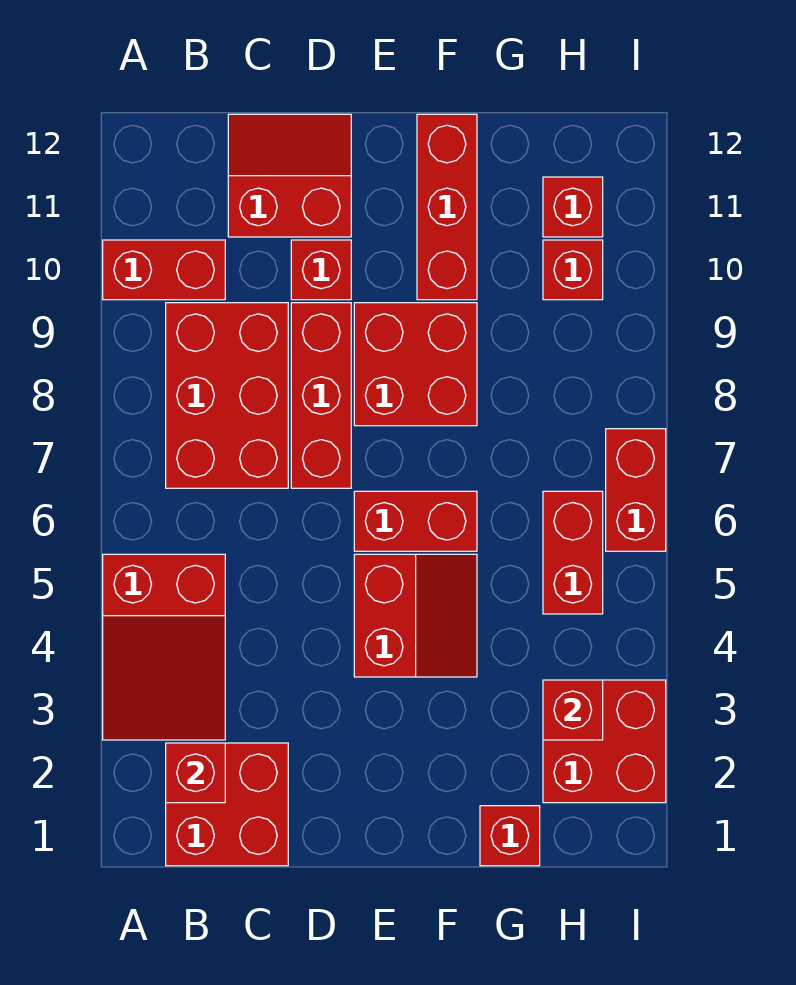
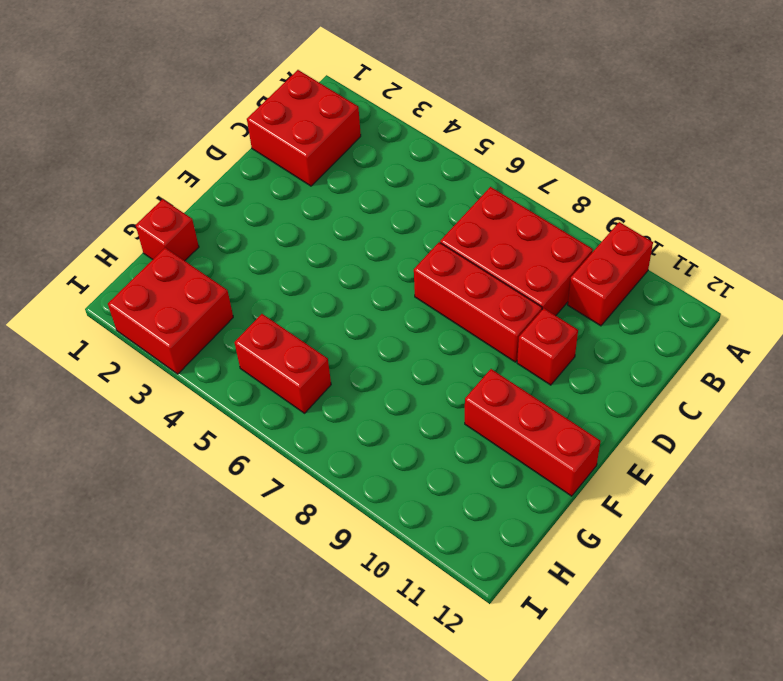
none -> red 2x3 slope [103,554,225,740]
none -> red 2x2 slope [228,114,351,237]
none -> red 2x2 slope [354,554,477,677]

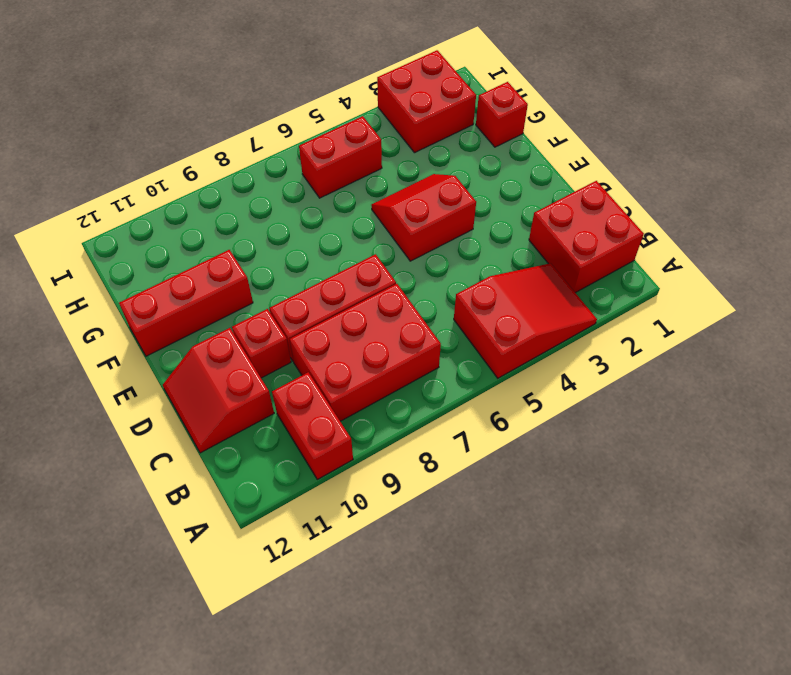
none -> red 1x2 brick [354,491,477,551]
none -> red 2x2 brick [354,303,477,426]
none -> red 1x1 brick [543,240,603,300]

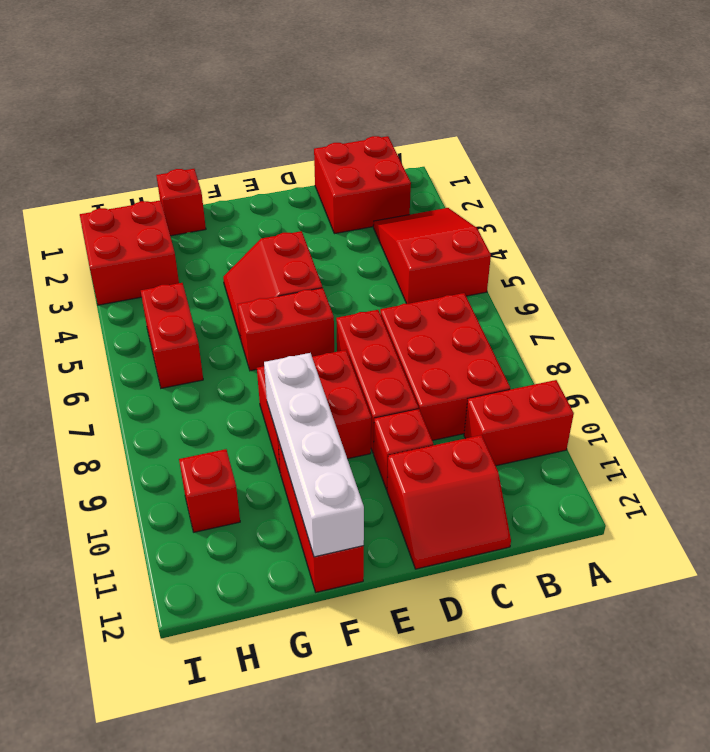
white 1x4 brick [264,353,364,557] -> none
none -> red 1x1 brick [543,177,603,237]
none -> red 1x2 brick [606,429,666,551]
none -> red 1x1 brick [166,743,225,803]

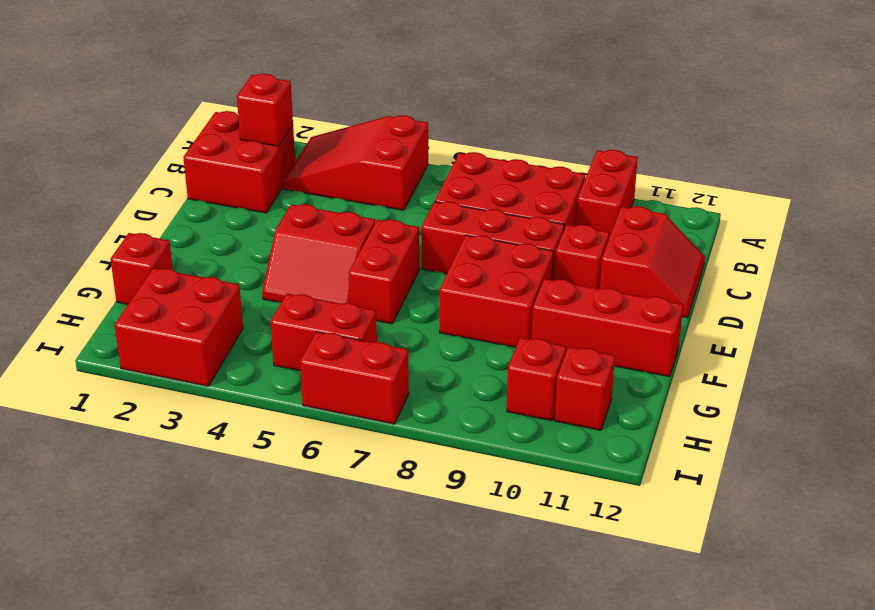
none -> red 1x1 brick [543,680,603,740]

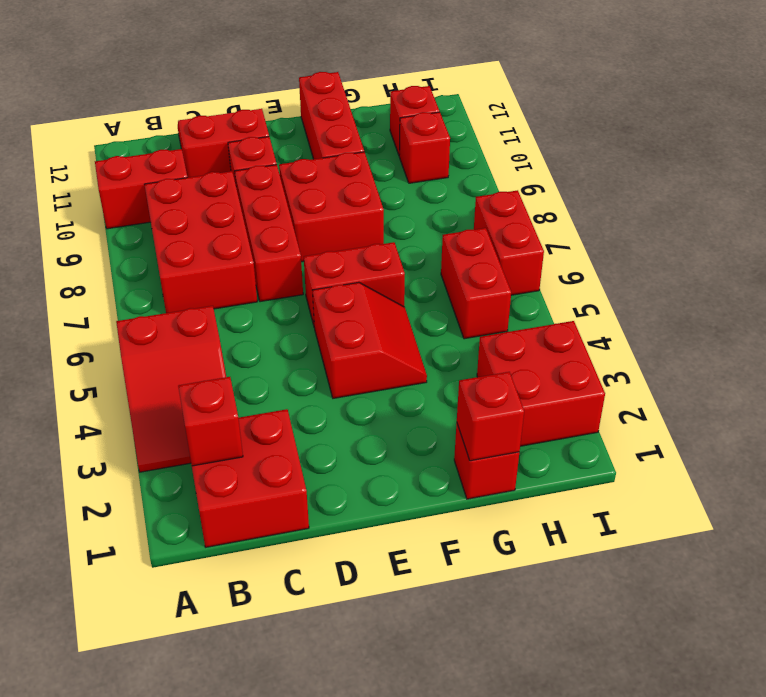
red 1x1 brick [457,372,524,461] -> red 1x1 brick moved to [543,680,603,740]

